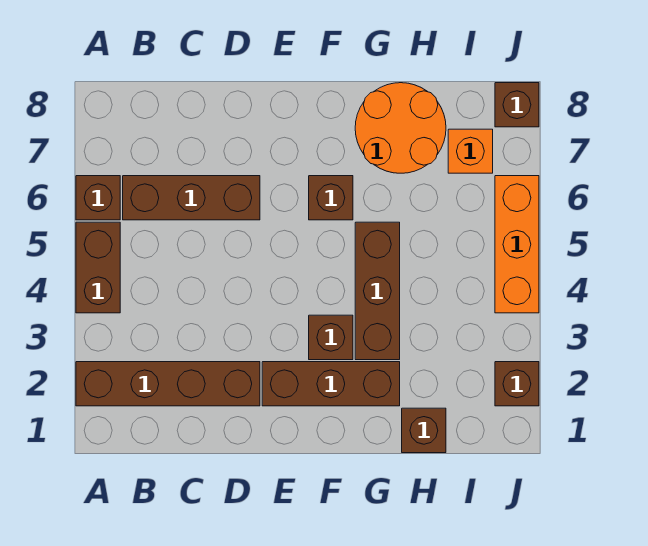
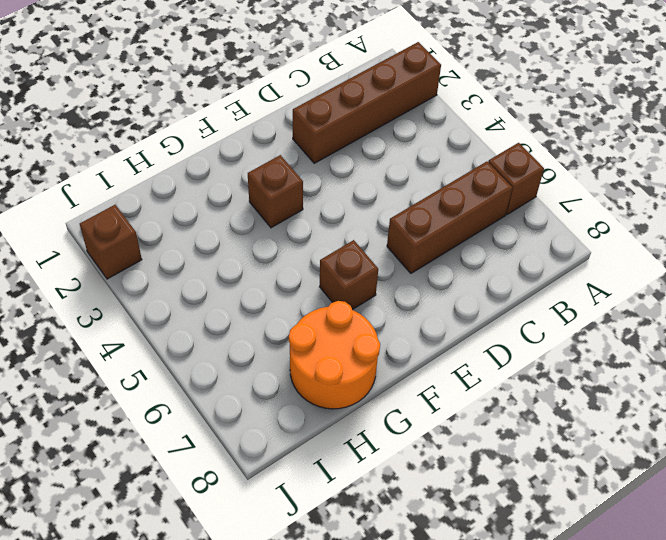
none -> brown 1x2 brick [76,222,120,313]
none -> brown 1x3 brick [262,362,400,406]
none -> brown 1x3 brick [355,222,400,360]

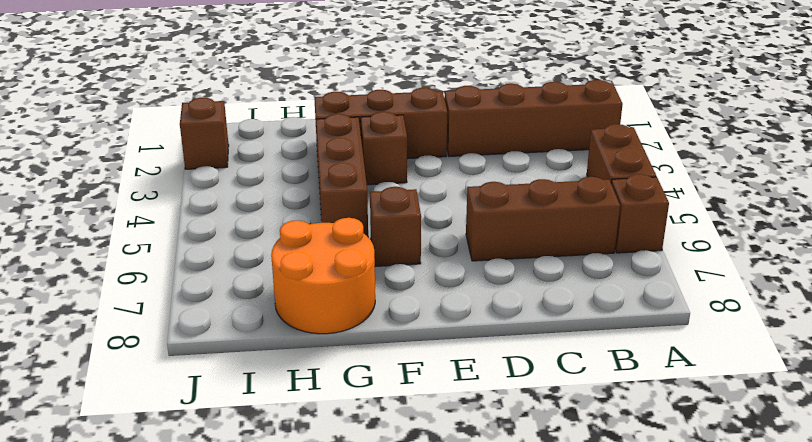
none -> brown 1x1 brick [402,408,446,453]
none -> orange 1x1 brick [448,129,493,173]
none -> orange 1x3 brick [495,176,539,313]

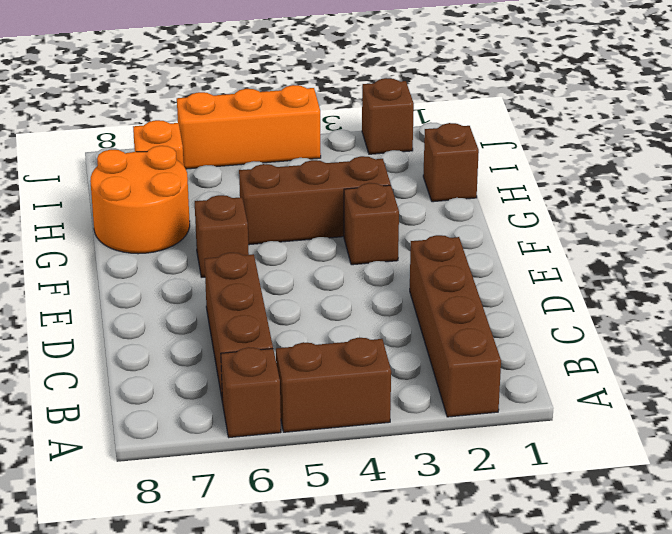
none -> brown 1x3 brick [262,362,400,406]
none -> brown 1x1 brick [495,83,539,127]

